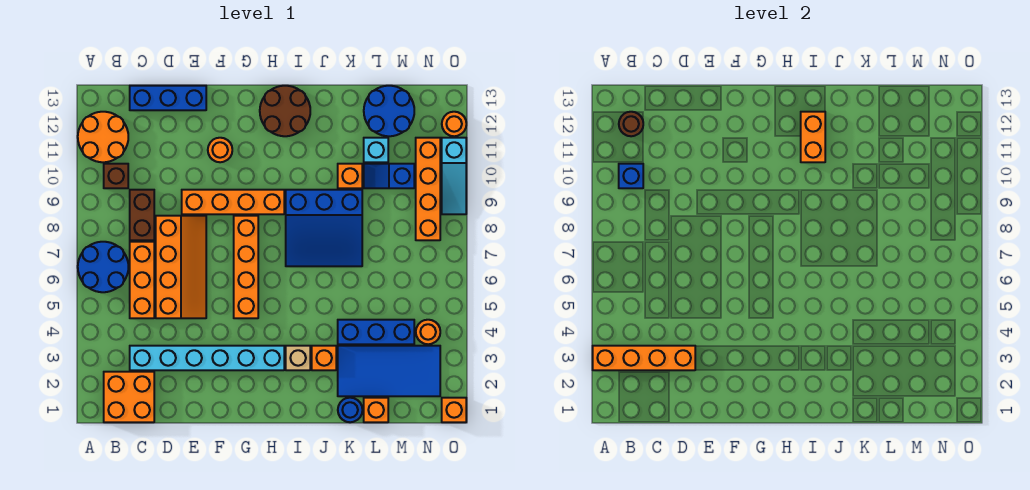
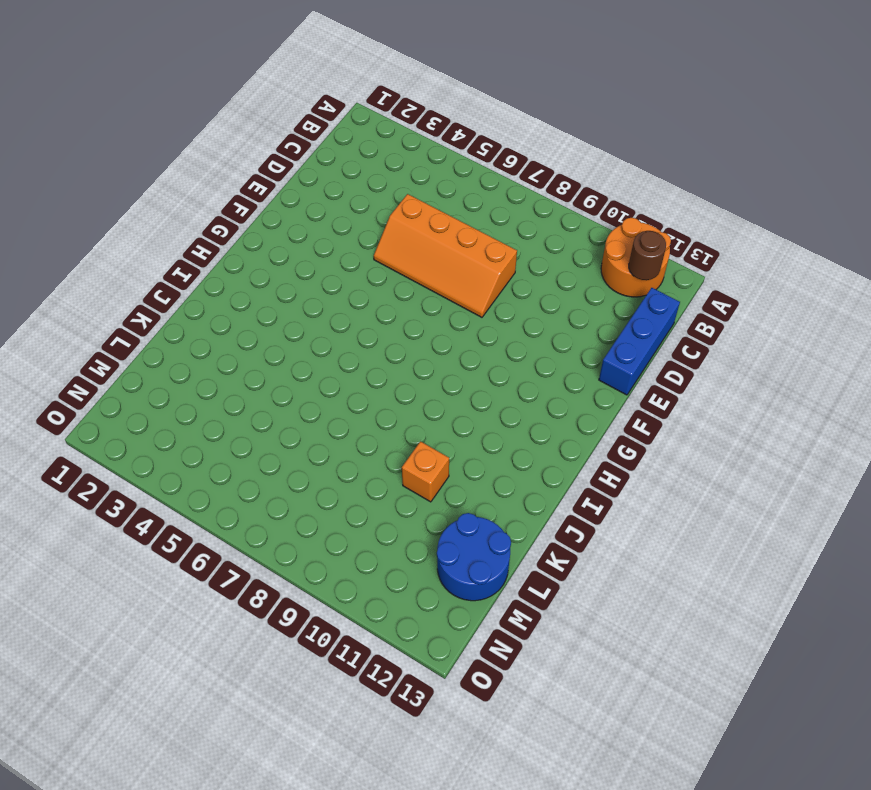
none -> blue 2x2 round brick [78,242,128,292]
none -> orange 2x2 brick [104,372,154,422]
none -> brown 1x1 brick [104,164,128,188]
none -> cyan 1x6 brick [130,346,284,370]

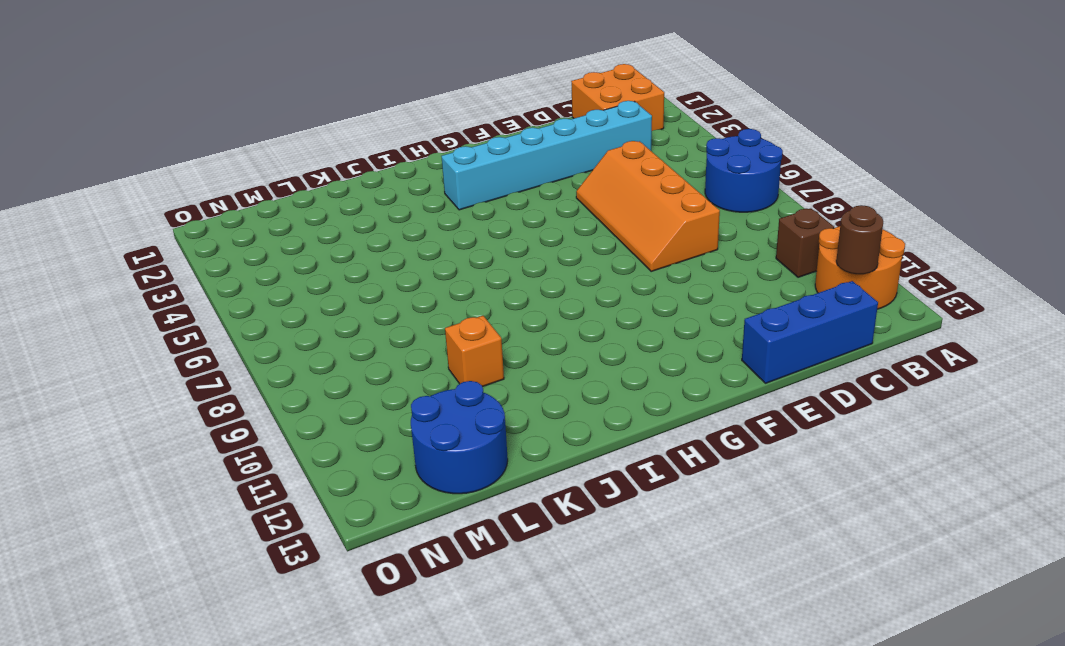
none -> orange 1x3 brick [130,242,154,318]
none -> brown 1x2 brick [130,190,154,240]
none -> orange 1x4 brick [182,190,284,214]
none -> orange 1x1 round brick [208,138,232,162]

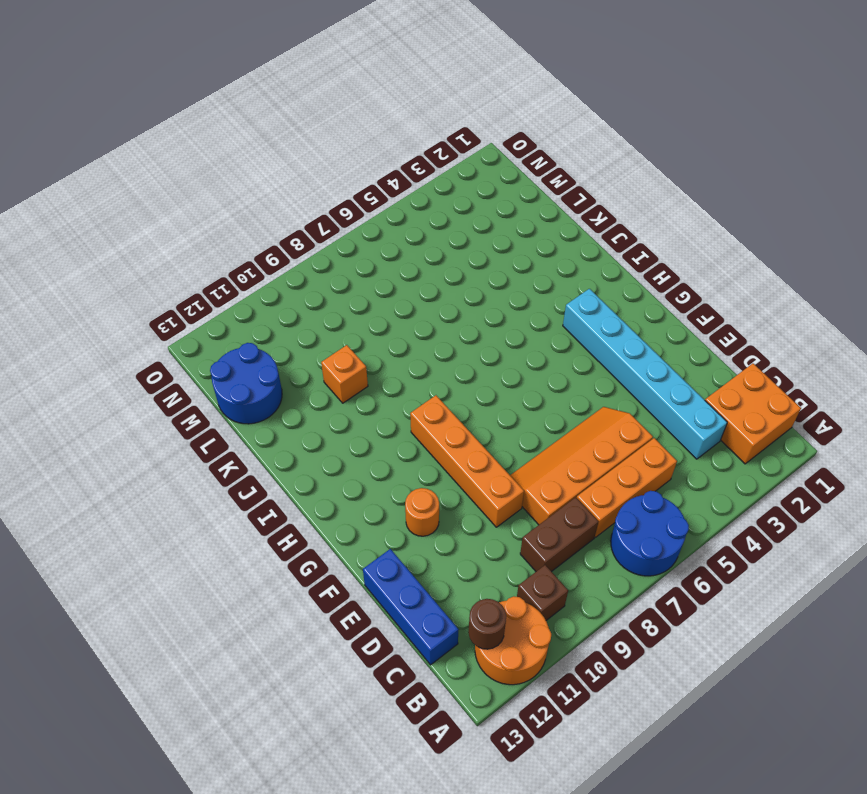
none -> orange 1x4 brick [234,216,258,318]
none -> brown 2x2 round brick [260,86,310,136]
none -> tan 1x1 brick [286,346,310,370]
none -> blue 3x3 slope [286,190,362,266]

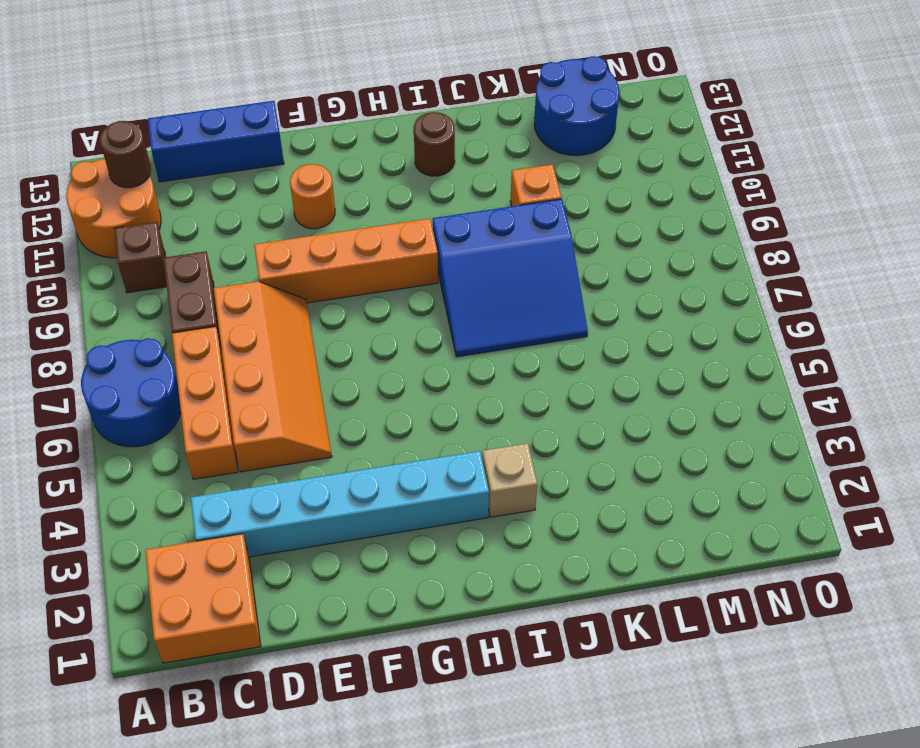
brown 1x1 round brick [414,112,455,176] -> brown 2x2 round brick [260,86,310,136]
none -> orange 1x4 brick [234,216,258,318]
none -> orange 1x1 brick [312,346,336,370]
none -> blue 1x1 round brick [338,398,362,422]
none -> blue 2x4 tile [338,346,440,396]

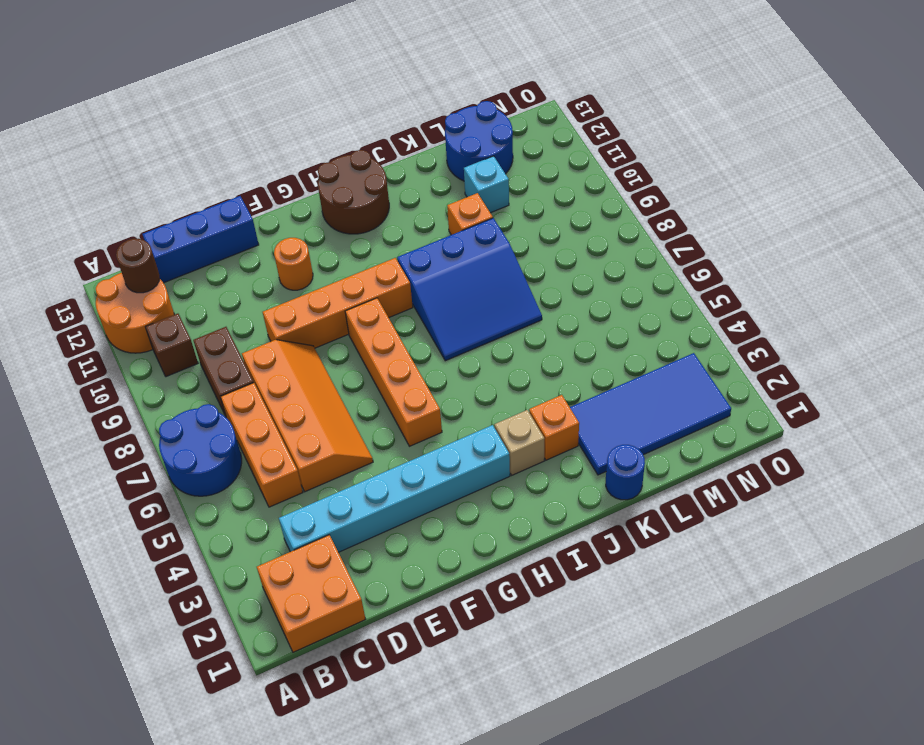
none -> blue 1x3 brick [338,320,414,344]
none -> orange 1x1 brick [364,398,388,422]
none -> blue 1x2 slope [364,164,414,188]
none -> orange 1x1 round brick [416,320,440,344]

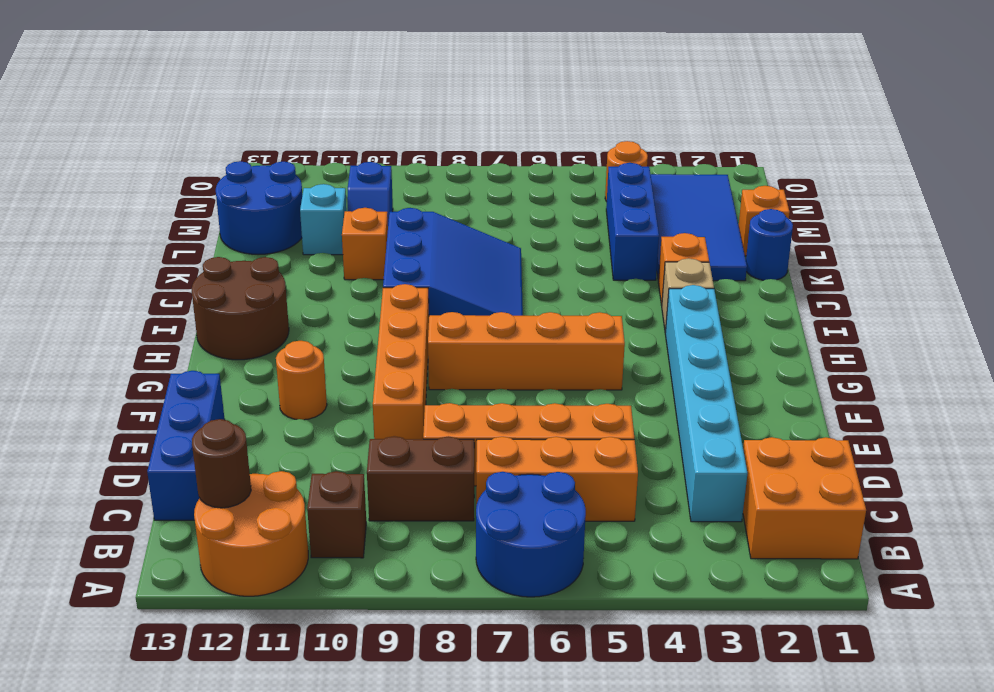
none -> orange 1x4 brick [416,138,440,240]
none -> orange 1x1 brick [442,398,466,422]
none -> cyan 1x3 slope [442,138,466,214]
none -> orange 1x1 round brick [442,112,466,136]

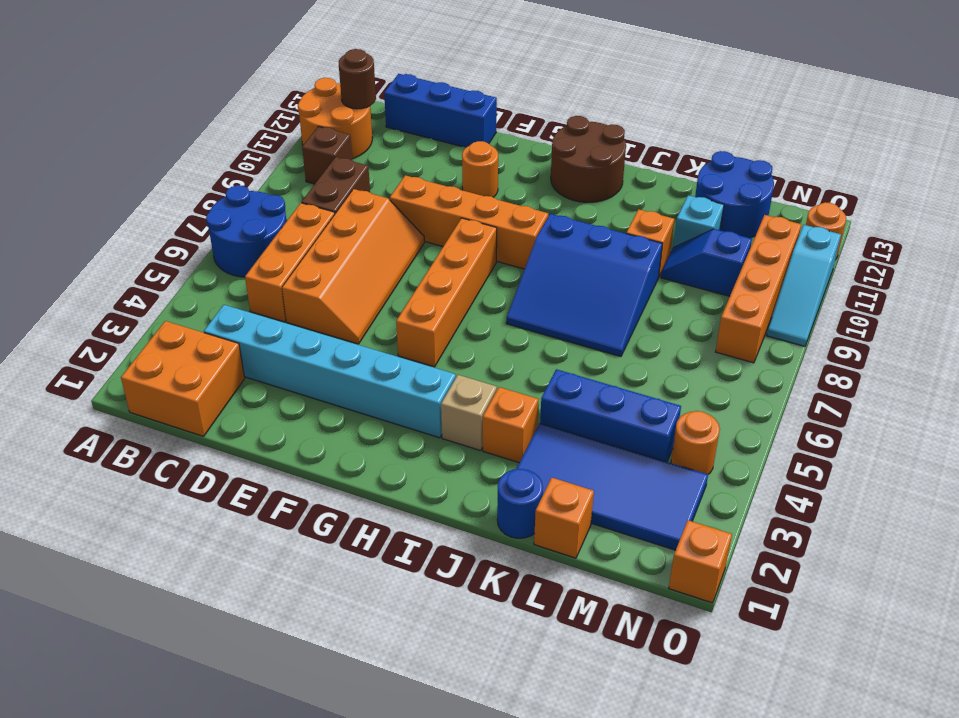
none -> orange 1x4 brick [593,346,695,370]
none -> blue 1x1 brick [619,164,643,188]
none -> orange 1x2 brick [801,112,825,162]

